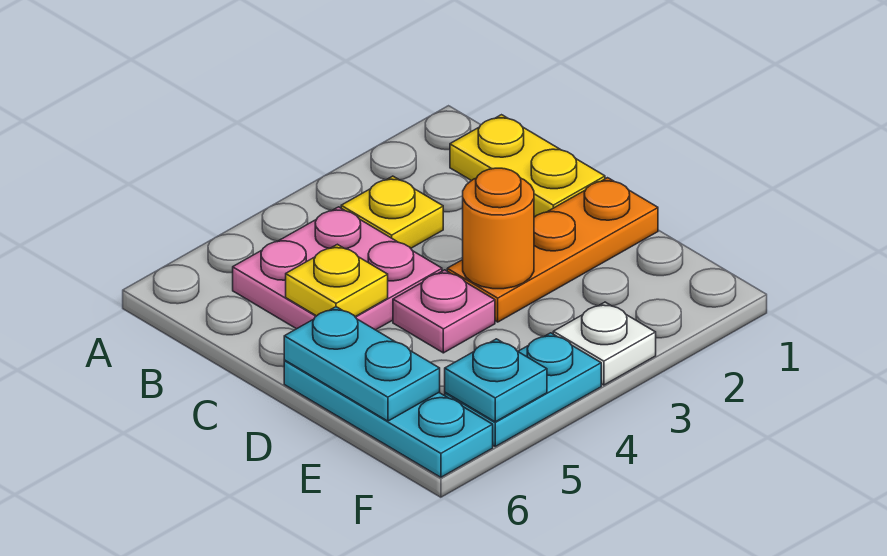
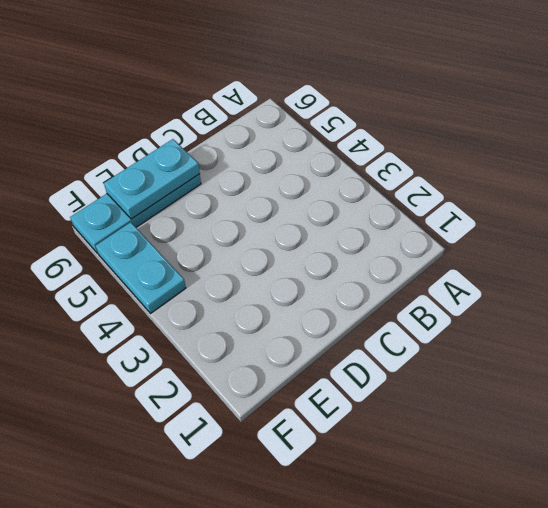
none -> yellow 1x2 plate [450,115,605,217]
none -> yellow 1x1 plate [341,176,443,248]
none -> pink 2x2 plate [233,207,442,330]

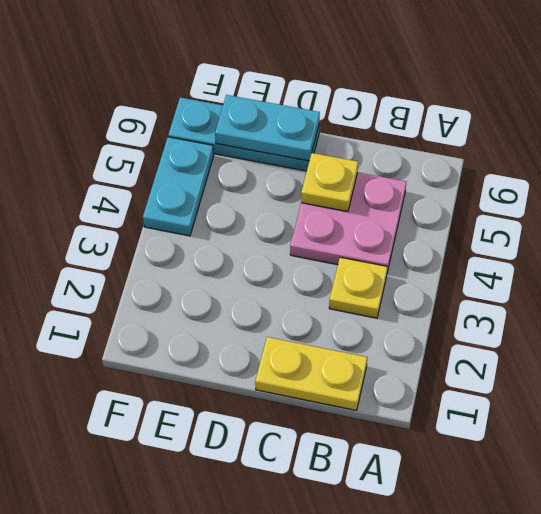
none -> orange 1x3 plate [447,178,658,322]
none -> pink 1x1 plate [393,270,495,353]
none -> white 1x1 plate [553,302,656,385]

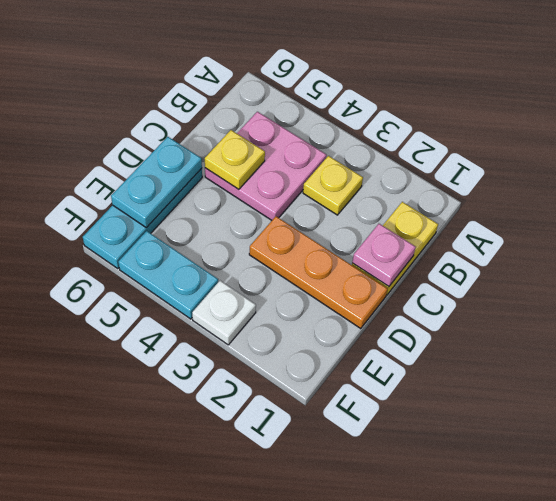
pink 1x1 plate [352,224,416,286] -> pink 1x1 plate moved to [393,270,495,353]
none -> orange 1x1 round brick [463,168,534,289]
none -> cyan 1x1 plate [445,339,547,422]

